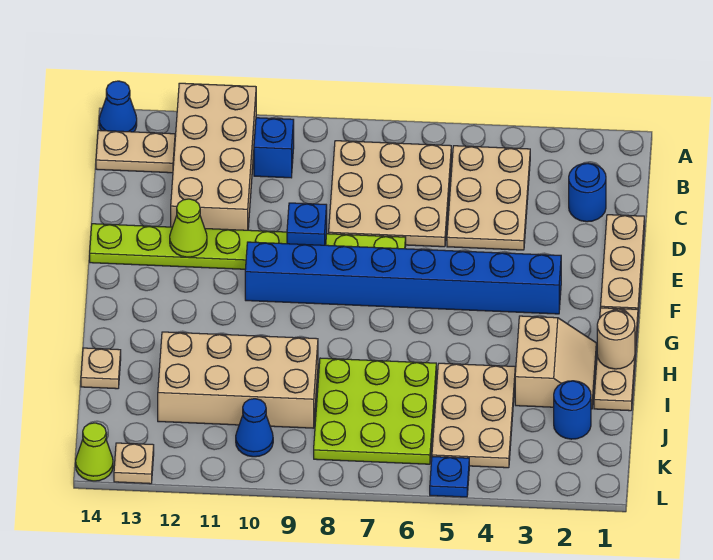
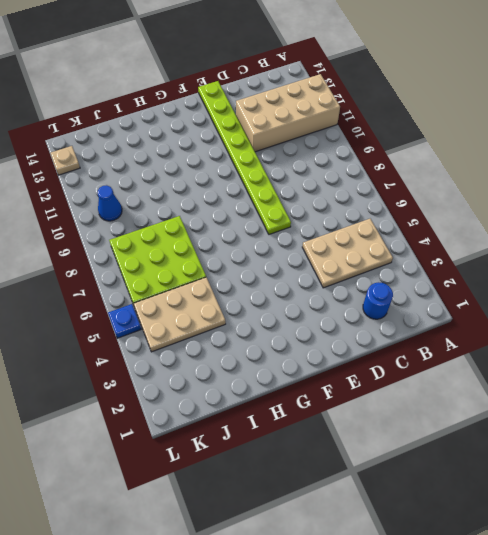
none -> blue 1x1 cone [99,81,137,132]
none -> tan 3x3 plate [329,141,451,247]
none -> blue 1x1 brick [254,118,294,178]

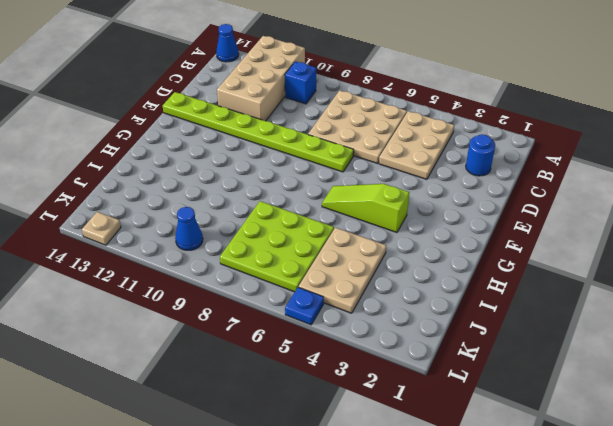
lime 1x3 slope [322,184,409,232] -> none
none -> tan 1x2 plate [96,130,175,173]
none -> tan 1x3 plate [601,215,644,312]
none -> blue 1x8 brick [245,242,561,314]

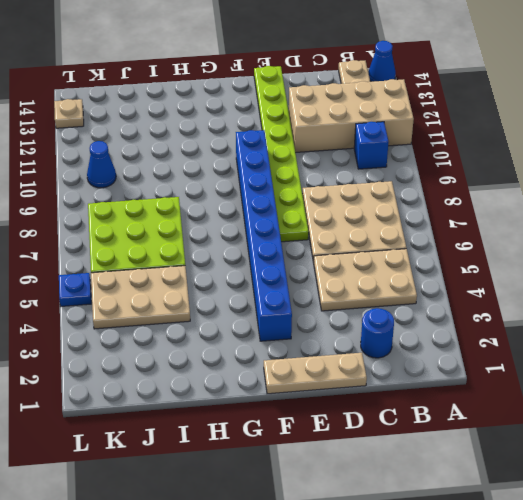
none -> tan 1x3 plate [594,308,638,411]
none -> tan 2x2 slope [515,316,596,409]
none -> tan 2x4 brick [158,332,318,428]

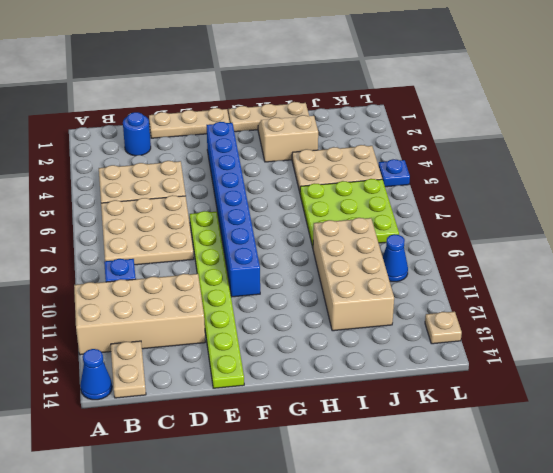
none -> tan 1x1 plate [81,348,121,389]
none -> blue 1x1 round brick [554,381,591,439]
none -> lime 1x1 cone [76,423,113,481]

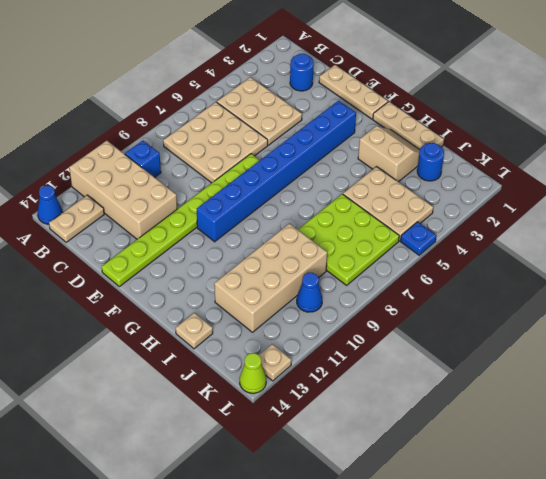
none -> blue 1x1 brick [287,203,327,245]
none -> lime 1x1 cone [170,199,207,257]
none -> tan 1x1 round brick [597,311,635,369]

